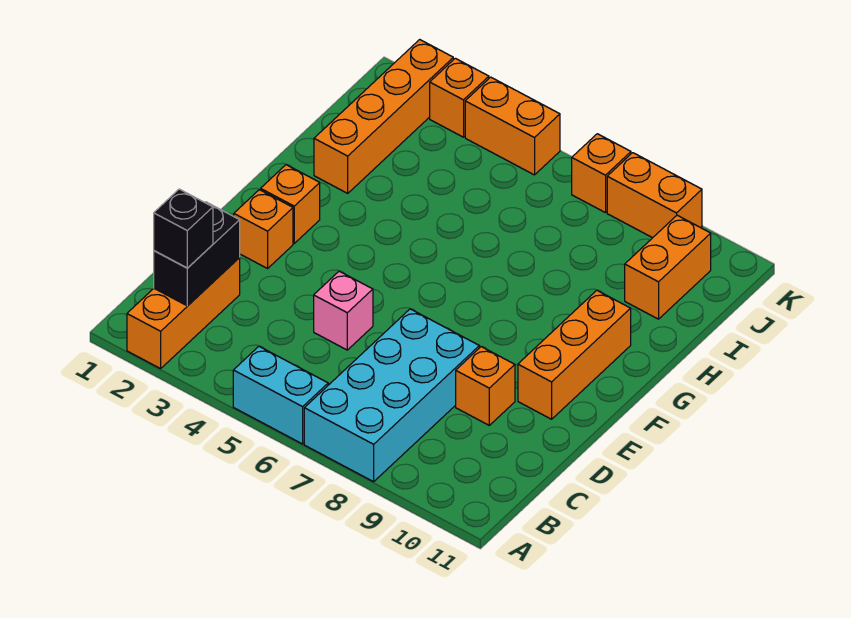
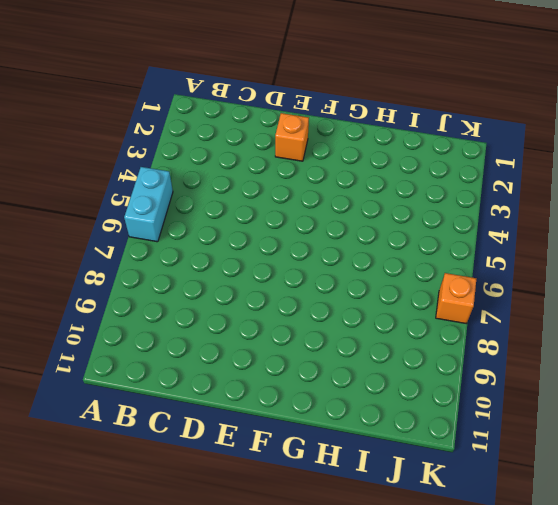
none -> orange 1x3 brick [127,258,240,369]
none -> cyan 2x4 brick [304,309,479,482]
none -> pink 1x1 brick [314,271,373,350]

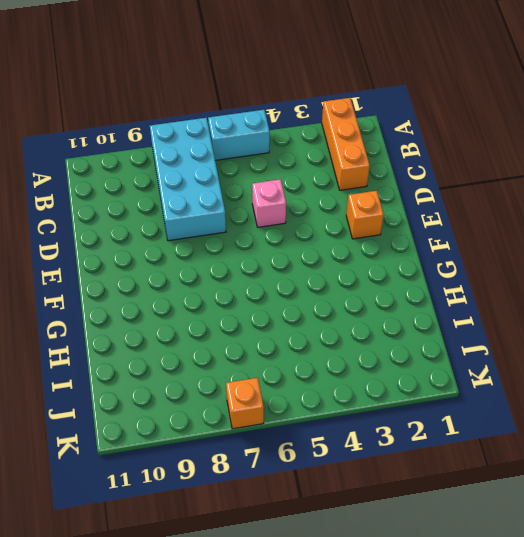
none -> orange 1x1 brick [456,347,515,425]
none -> orange 1x3 brick [518,290,631,419]
none -> orange 1x1 brick [261,165,320,243]

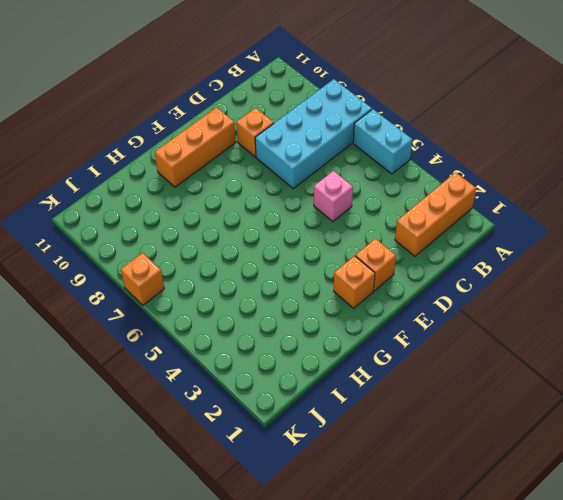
none -> orange 1x4 brick [314,40,453,193]
none -> orange 1x2 brick [625,215,711,319]
none -> orange 1x1 brick [430,58,489,137]

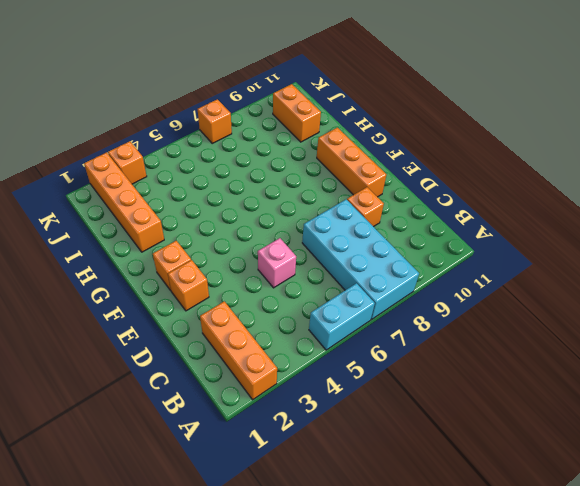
none -> orange 1x2 brick [465,77,560,175]
none -> orange 1x2 brick [607,153,702,238]
none -> black 1x2 brick [154,202,240,306]

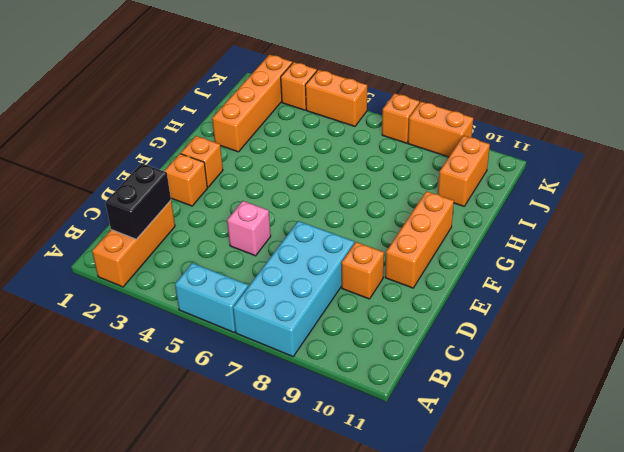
none -> black 1x1 brick [154,189,213,268]

